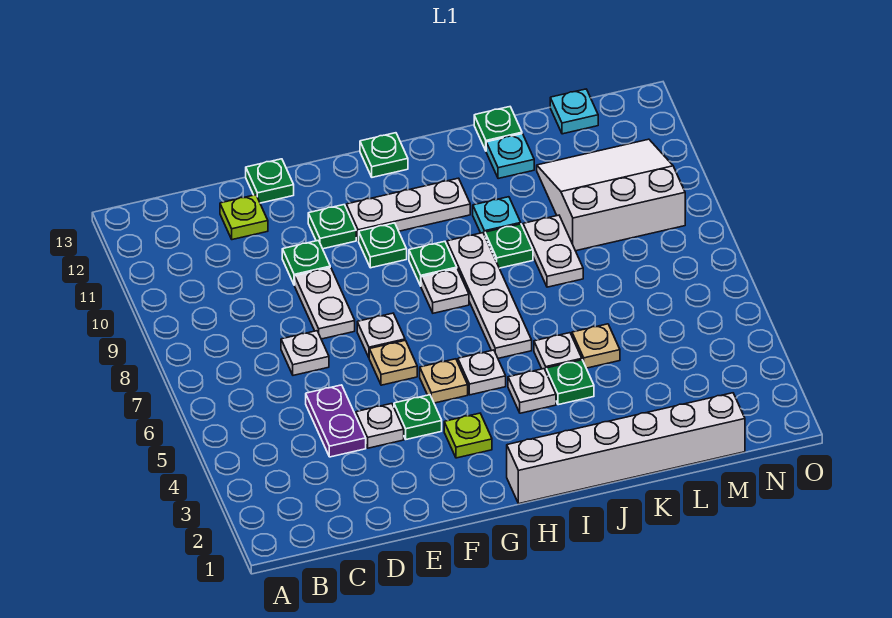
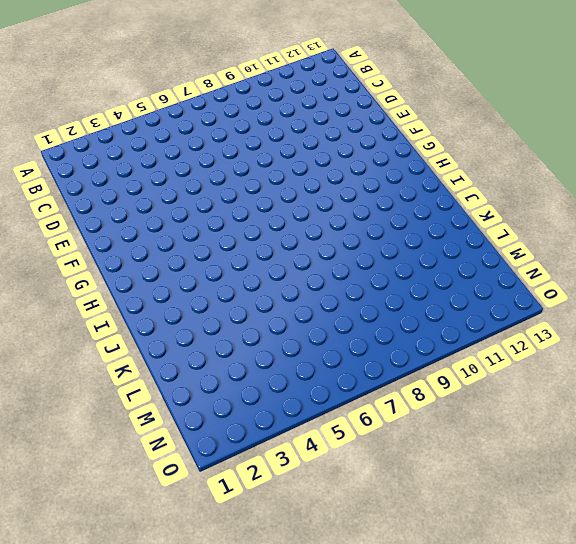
none -> purple 1x2 plate [306,385,366,457]
none -> white 1x1 plate [281,331,329,375]
none -> lime 1x1 plate [220,195,268,240]
none -> white 1x1 plate [356,404,404,448]

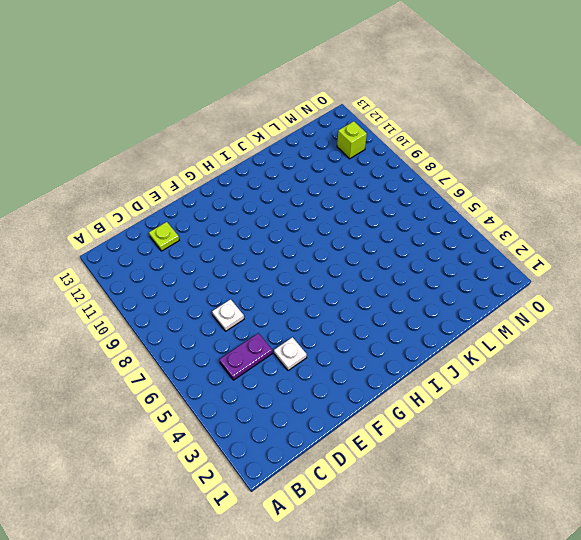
purple 1x2 plate [220,333,272,380] -> purple 1x2 plate turned to [306,385,366,457]
lime 1x1 brick [337,121,367,159] -> white 3x3 slope [537,139,685,251]
none -> white 1x2 plate [295,268,355,339]
none -> green 1x1 plate [282,240,330,285]
none -> green 1x1 plate [246,159,294,203]
none -> green 1x1 plate [394,395,442,439]

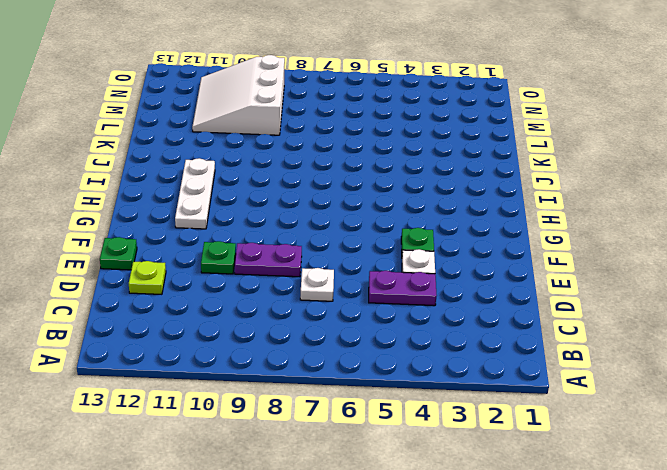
purple 1x2 plate [235,243,302,277] -> white 1x2 plate [295,268,355,339]
none -> tan 1x1 plate [369,340,417,385]
none -> white 1x1 plate [357,313,405,357]
none -> green 1x1 plate [308,205,356,249]
none -> lime 1x1 plate [444,413,492,458]

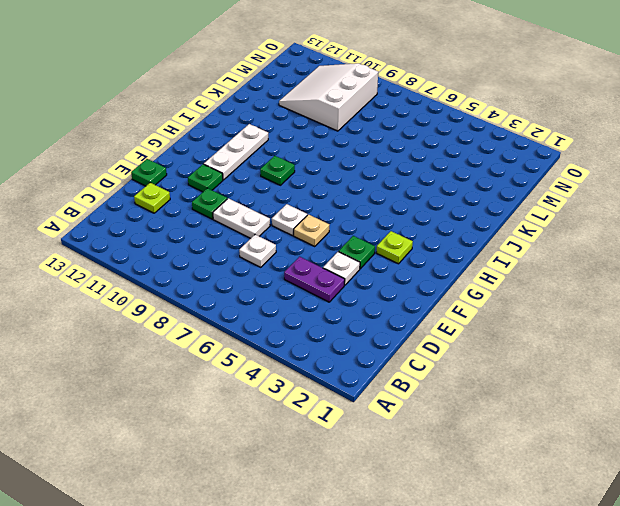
none -> tan 1x1 plate [420,359,468,403]
none -> green 1x1 plate [359,223,407,268]
none -> white 1x6 brick [507,393,745,504]
none -> white 1x1 plate [458,350,506,395]

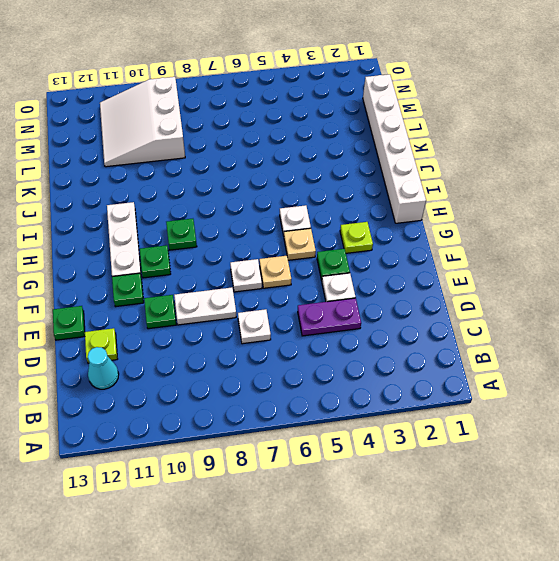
cyan 1x1 cone [88,347,119,389] -> none
none -> white 1x1 plate [421,269,469,313]
none -> green 1x1 plate [360,133,408,177]
none -> white 1x1 plate [508,369,556,413]
none -> white 1x4 plate [447,233,532,358]

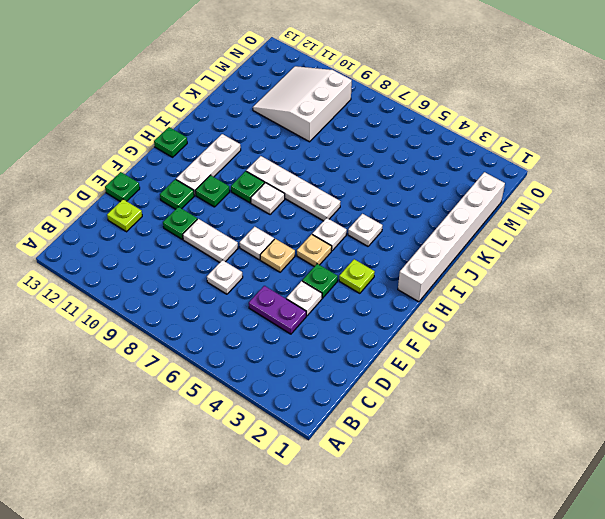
none -> green 1x1 plate [546,360,594,405]
none -> white 1x1 plate [534,333,582,371]
none -> green 1x1 plate [485,224,533,268]
none -> cyan 1x1 plate [473,197,521,235]

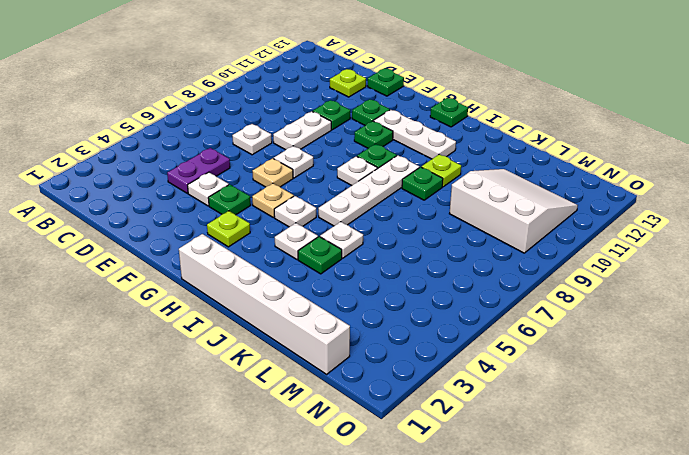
lime 1x1 plate [422,154,461,187] -> cyan 1x1 plate [473,197,521,235]
none -> tan 1x1 plate [572,324,620,368]
none -> white 1x2 plate [523,215,583,287]
none -> cyan 1x1 plate [486,134,534,179]
none -> green 1x1 plate [474,107,522,150]

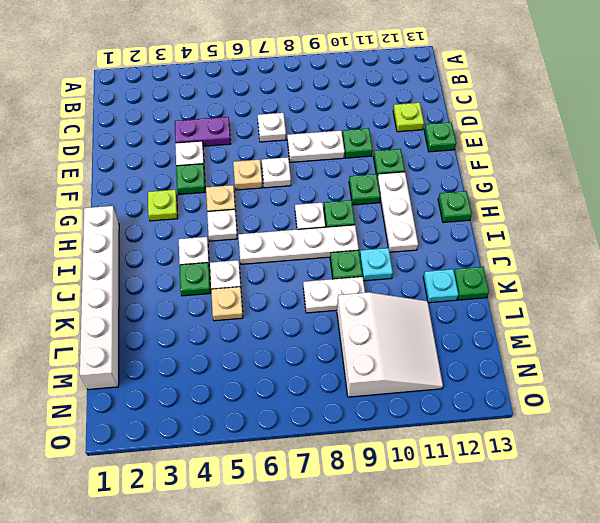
none -> cyan 1x1 plate [550,89,598,134]

